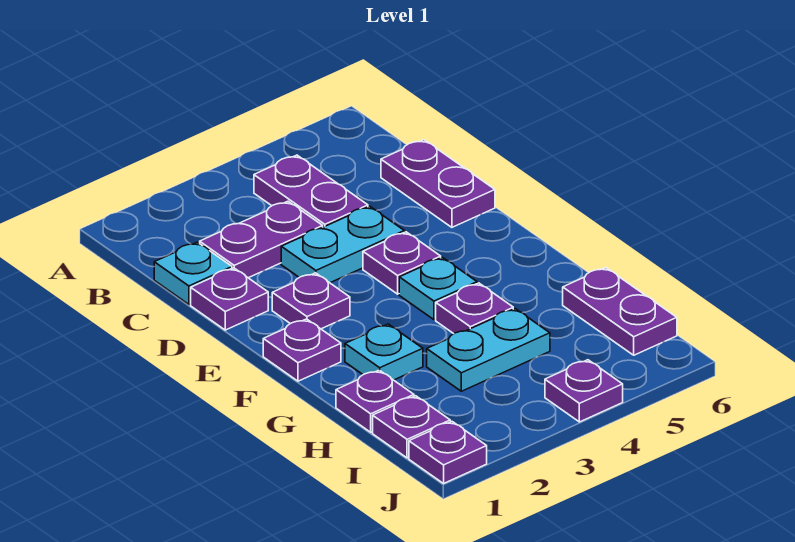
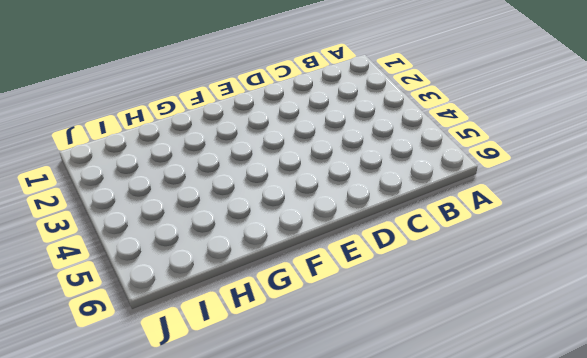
none -> purple 1x2 plate [254,155,368,227]
none -> cyan 1x1 plate [154,242,232,304]
none -> purple 1x2 plate [200,201,323,278]

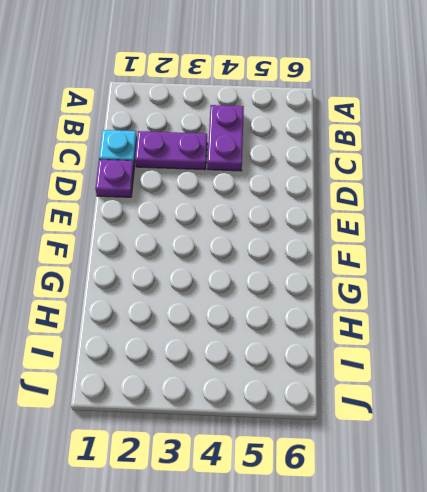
none -> purple 1x2 plate [381,140,495,227]
none -> cyan 1x2 plate [281,206,404,283]
none -> purple 1x1 plate [272,273,350,329]

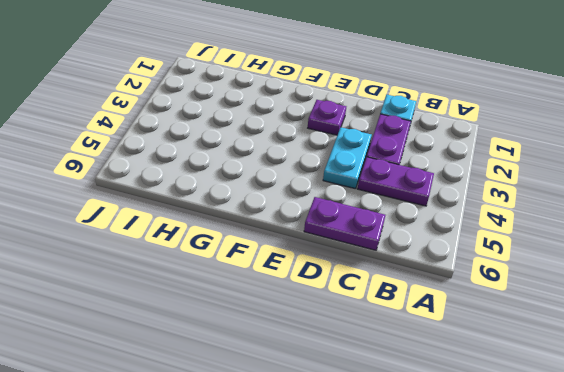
none -> purple 1x1 plate [191,268,268,330]
none -> purple 1x1 plate [363,232,441,294]
none -> purple 1x1 plate [263,319,341,381]

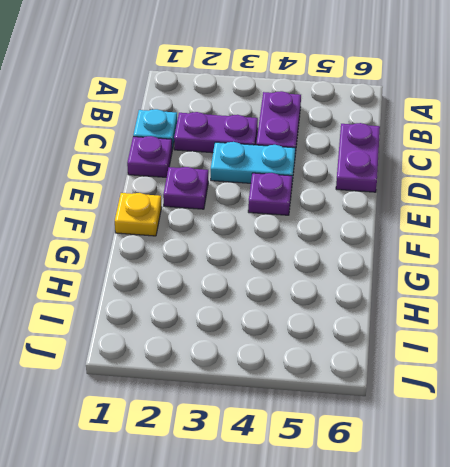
yellow 1x1 plate [115,193,162,236] -> purple 1x1 plate [263,319,341,381]
none -> cyan 1x1 plate [399,257,477,320]
none -> cyan 1x1 plate [345,324,423,380]
none -> purple 1x1 plate [436,283,513,334]

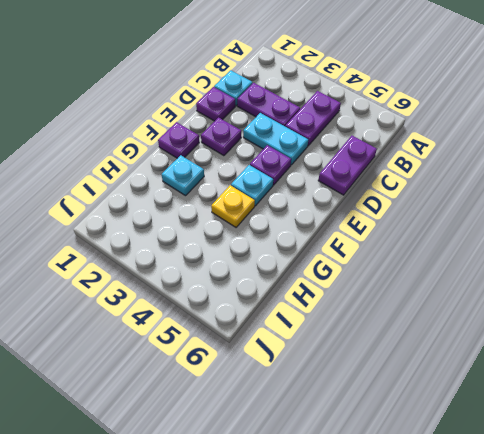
yellow 1x1 plate [211,185,255,227] -> purple 1x1 plate [436,283,513,334]
none -> purple 1x1 plate [336,370,414,432]
none -> cyan 1x2 plate [427,309,550,391]
none -> purple 1x2 plate [563,268,677,355]

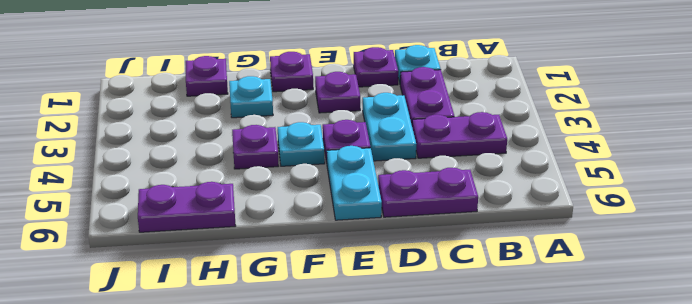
cyan 1x2 plate [327,146,382,220] -> cyan 1x2 plate moved to [427,309,550,391]
none -> purple 1x1 plate [373,396,450,458]
none -> purple 1x1 plate [409,421,487,483]
none -> purple 1x1 plate [545,360,623,422]

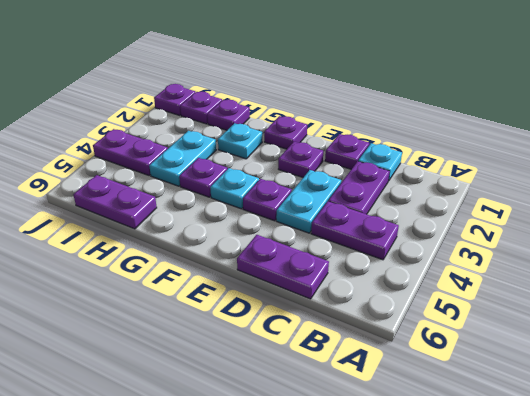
purple 1x2 plate [93,129,168,175] -> purple 1x1 plate [545,360,623,422]

